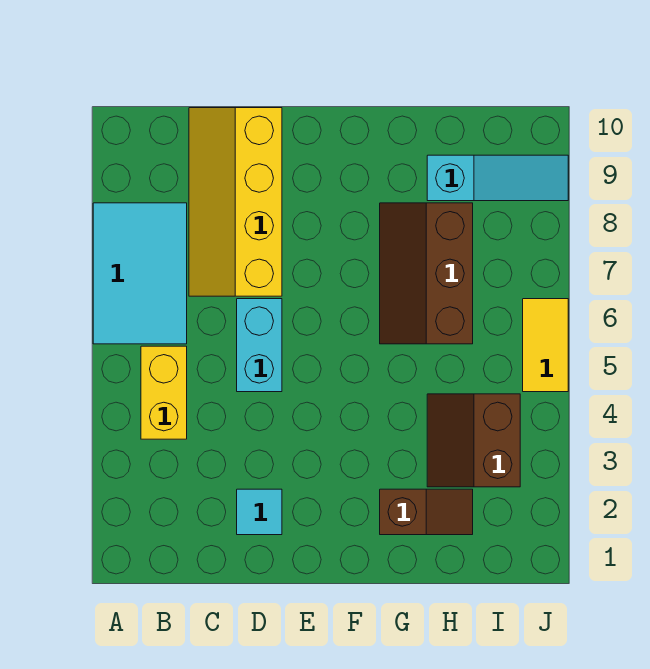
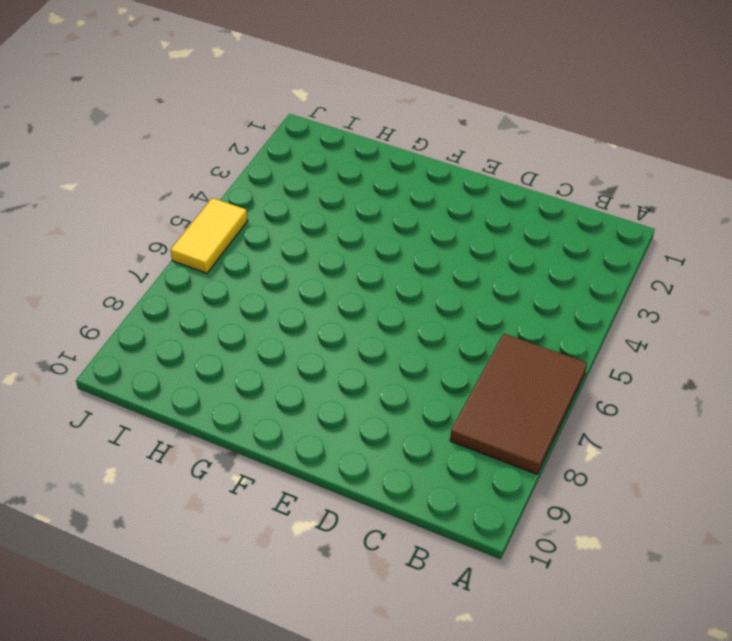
brown 2x3 tile [450,334,587,474] -> cyan 2x3 tile [93,203,187,344]
none -> yellow 1x2 brick [141,346,187,439]
none -> yellow 2x4 slope [189,108,282,296]

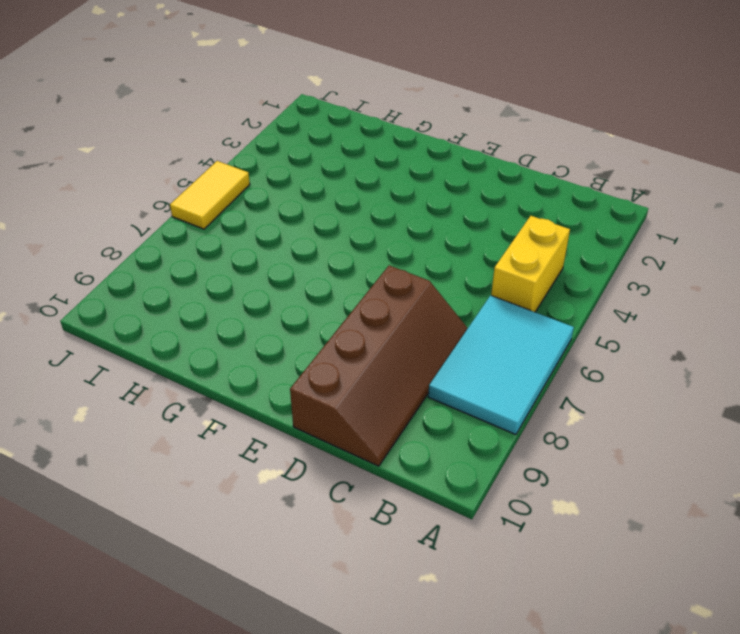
brown 2x4 slope [290,265,468,466] -> yellow 2x4 slope [189,108,282,296]
none -> cyan 1x1 tile [237,489,282,535]
none -> cyan 1x2 brick [237,299,282,392]

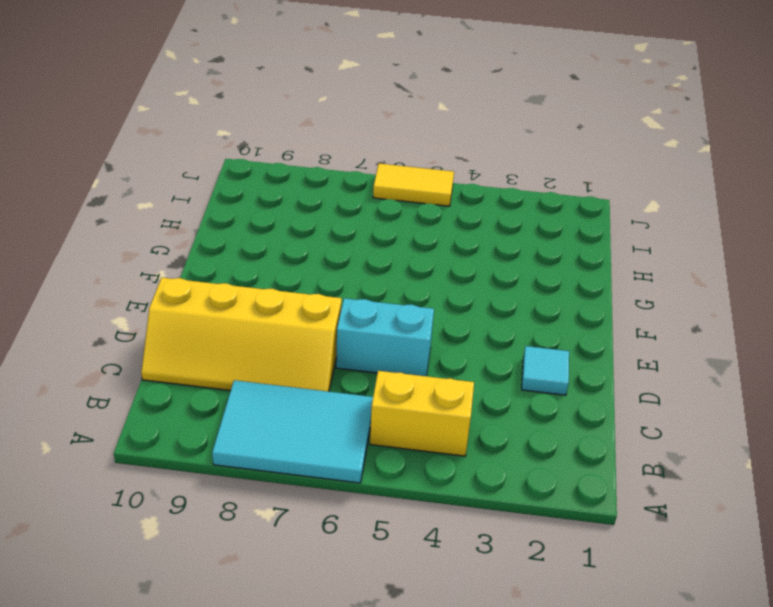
none -> brown 1x2 slope [380,489,473,535]
none -> brown 2x3 slope [380,203,473,344]

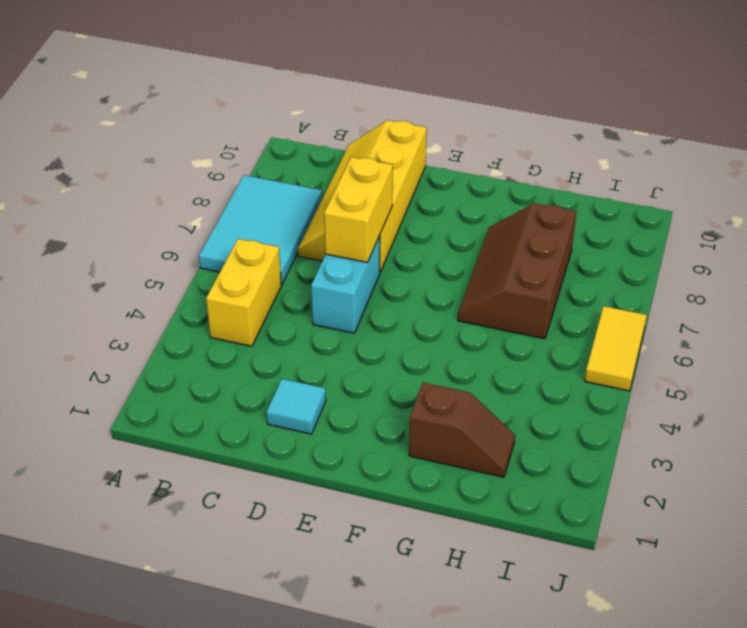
yellow 1x2 brick [324,157,393,262] -> none
none -> brown 2x2 slope [427,394,520,487]
none -> cyan 1x3 slope [427,155,568,201]

